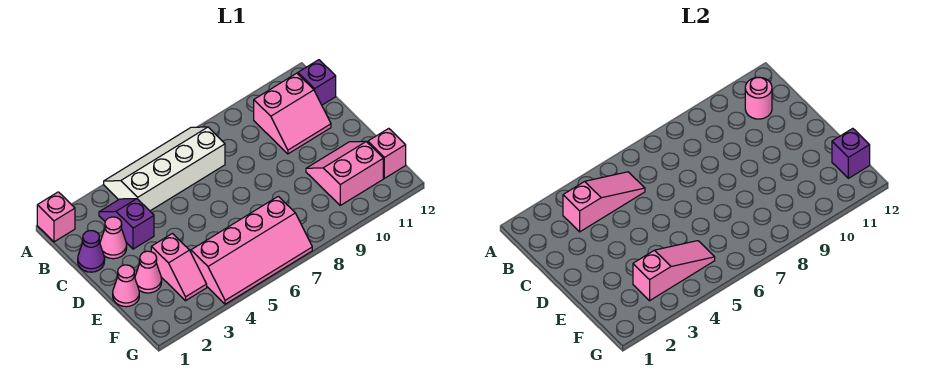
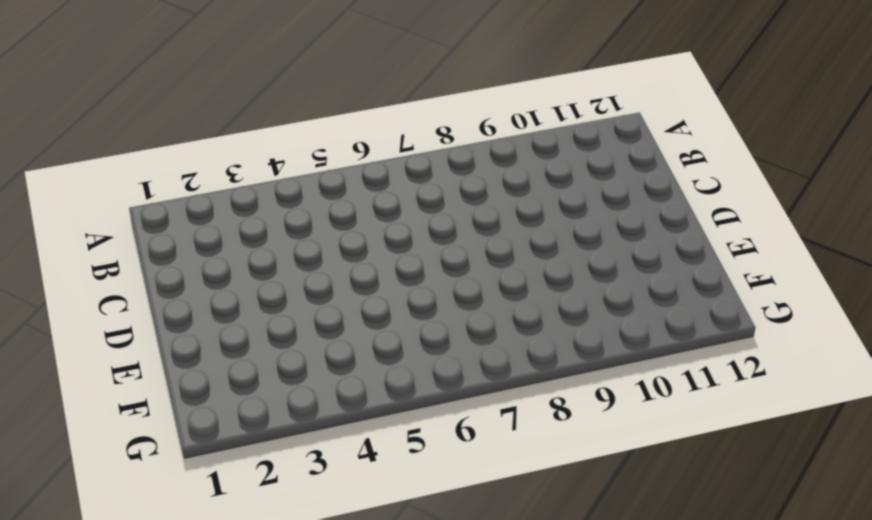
none -> pink 1x1 brick [37,192,75,242]
none -> white 2x4 slope [104,127,225,211]
none -> purple 1x2 slope [99,199,154,249]

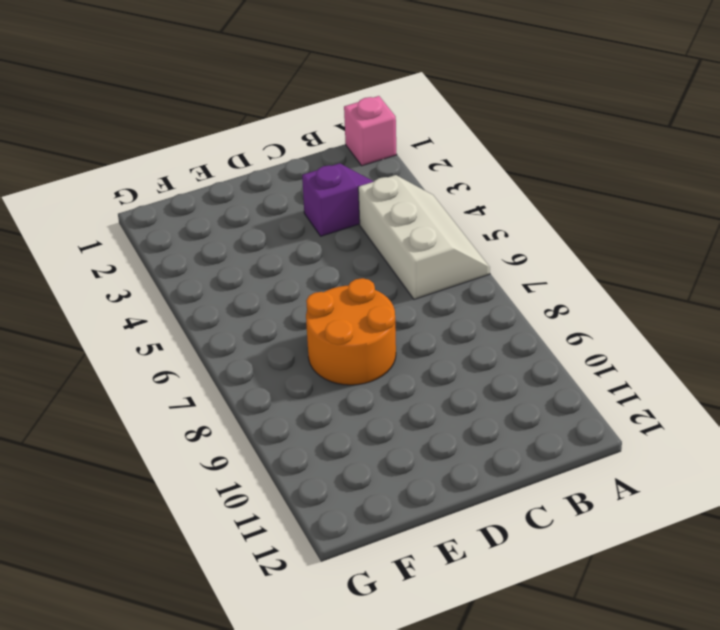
white 2x3 slope [358,175,490,299] -> white 2x4 slope [104,127,225,211]
orange 2x2 round brick [306,278,396,385] -> none
none -> pink 2x2 slope [254,73,331,154]
none -> purple 1x1 brick [298,60,336,105]
none -> purple 1x1 cone [78,231,105,272]

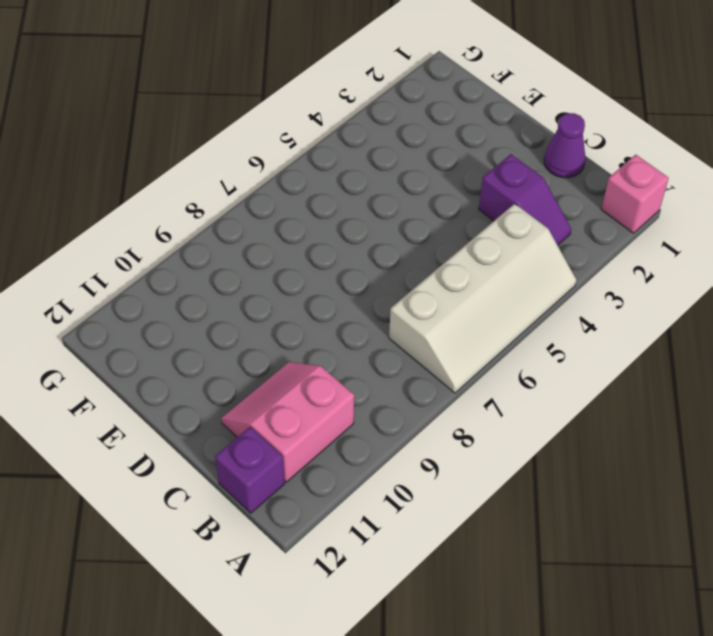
none -> pink 1x1 cone [100,217,127,259]
none -> pink 1x1 cone [113,265,139,307]
none -> pink 1x1 cone [135,251,162,293]

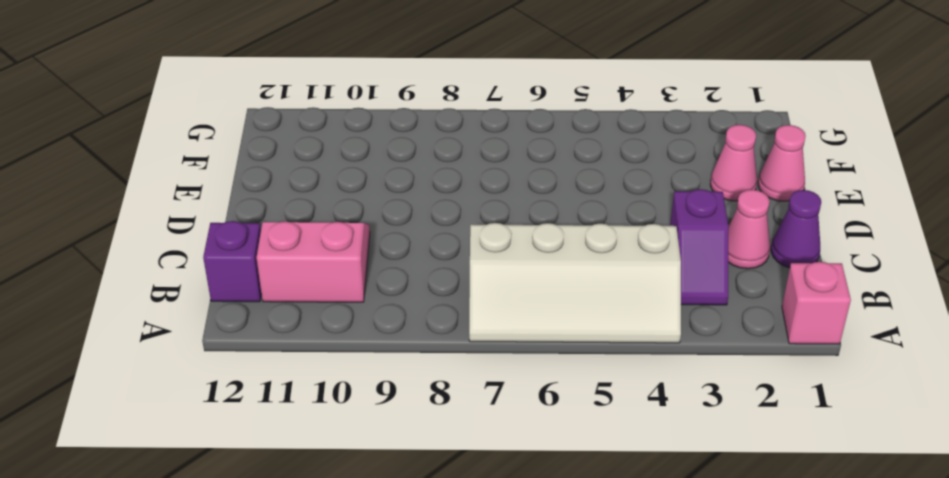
none -> pink 1x2 slope [151,234,207,301]
none -> pink 2x2 slope [306,141,383,205]
none -> pink 2x4 slope [191,196,312,304]

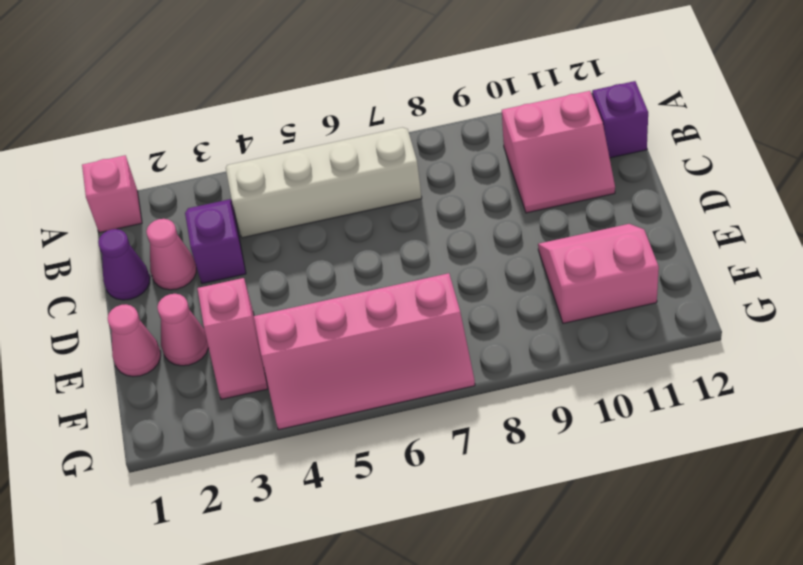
none -> pink 1x1 brick [368,128,406,178]
none -> pink 1x3 slope [563,172,645,232]
none -> pink 1x1 round brick [745,77,772,119]

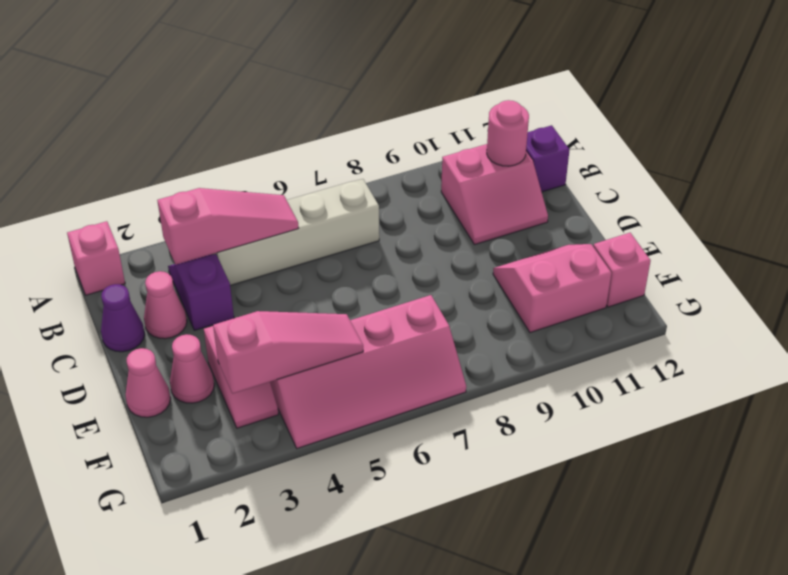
none -> purple 1x1 brick [832,128,870,178]

